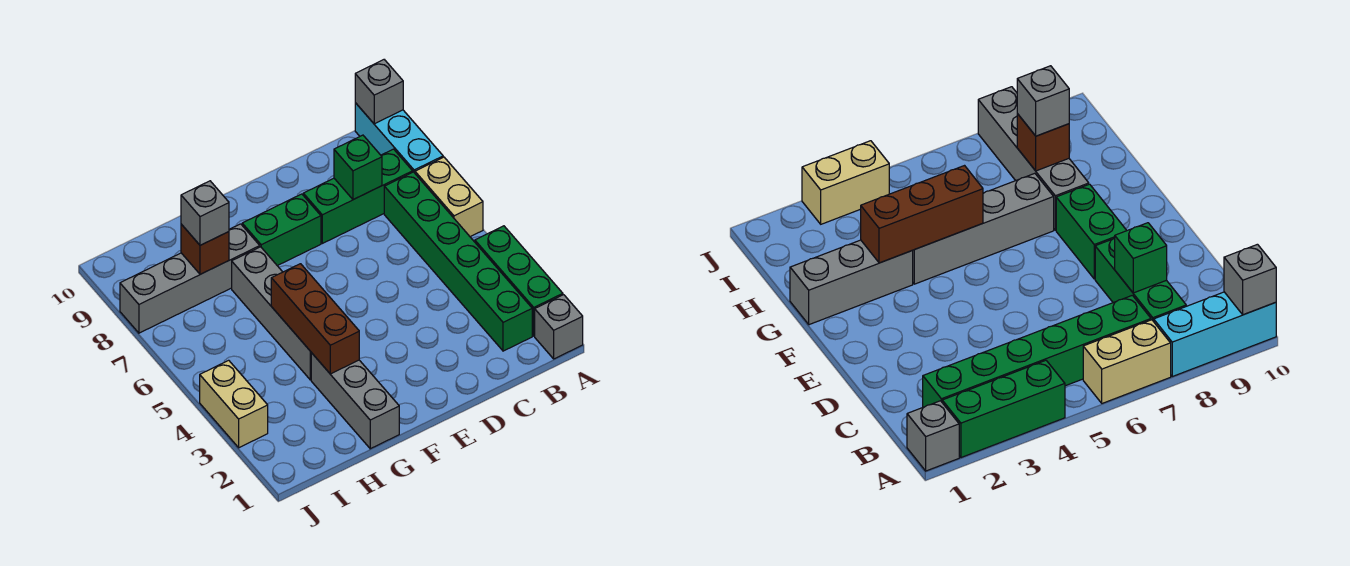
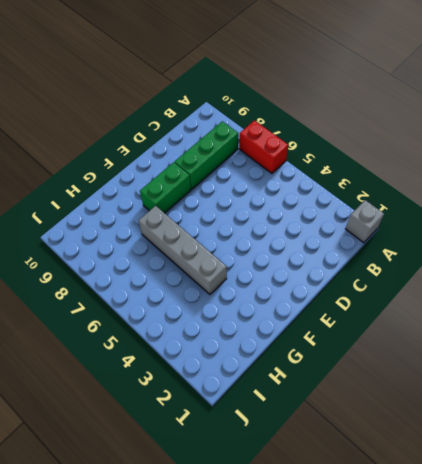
red 1x2 brick [239,120,288,173] -> tan 1x2 brick [415,157,483,237]
none -> green 1x3 brick [475,226,563,336]
none -> cyan 1x3 brick [355,103,443,173]
none -> green 1x6 brick [384,172,532,351]

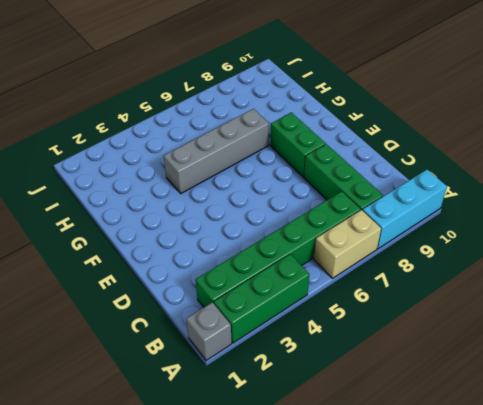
none -> grey 1x3 brick [311,353,399,449]
none -> grey 1x4 brick [120,224,260,333]
none -> tan 1x2 brick [200,360,268,448]

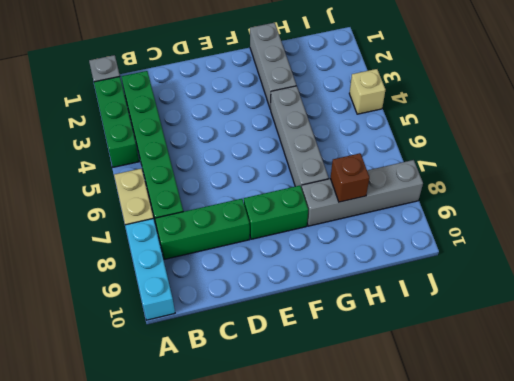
tan 1x1 brick [349,69,385,114] -> tan 1x2 brick [200,360,268,448]
none -> grey 1x1 brick [355,60,403,124]
none -> green 1x1 brick [334,135,382,200]
none -> brown 1x3 brick [271,264,359,374]

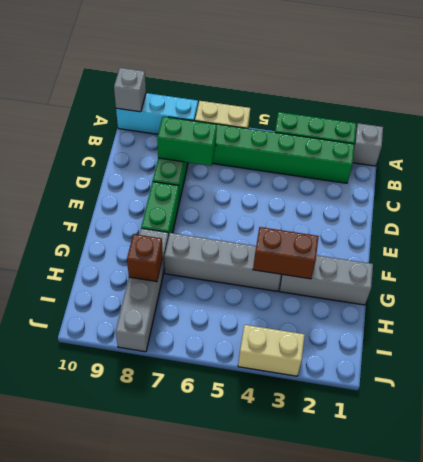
green 1x2 brick [157,117,217,166] -> green 1x1 brick [334,135,382,200]
brown 1x2 brick [253,227,319,279] -> brown 1x3 brick [271,264,359,374]
none -> grey 1x1 brick [181,181,229,245]

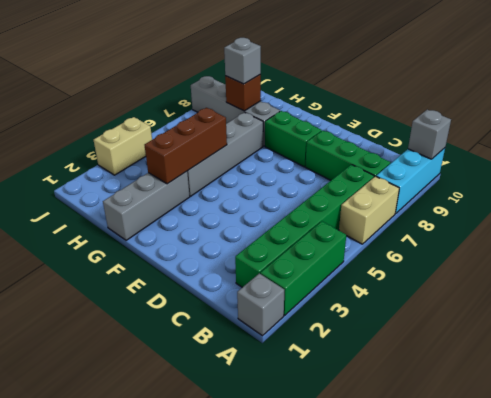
none -> green 1x1 brick [334,135,382,200]

